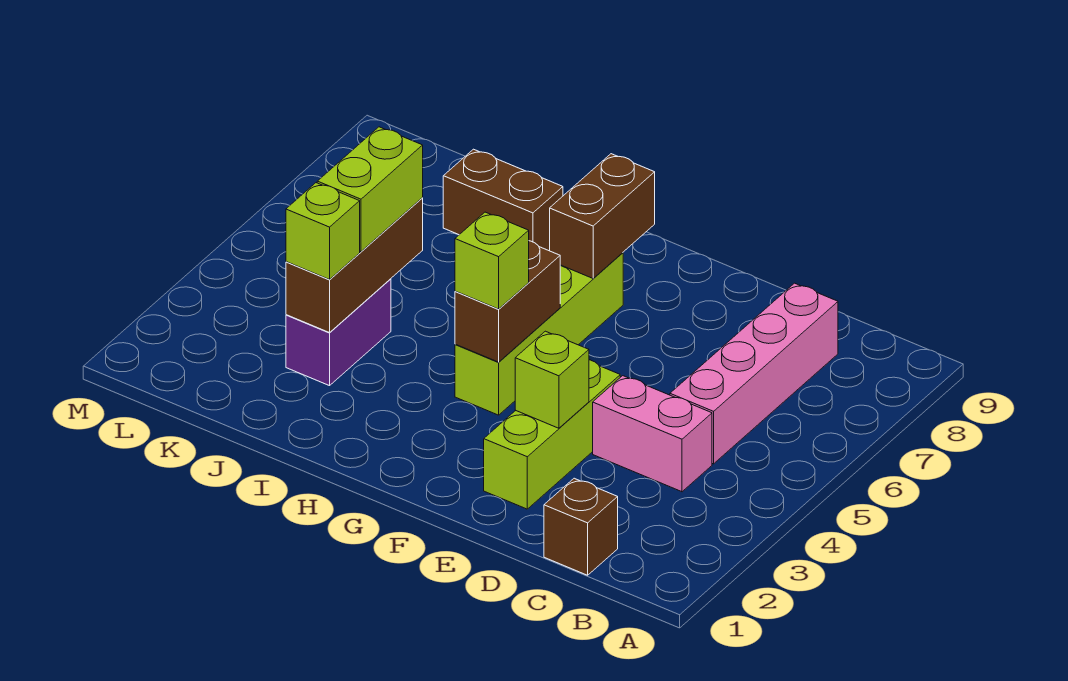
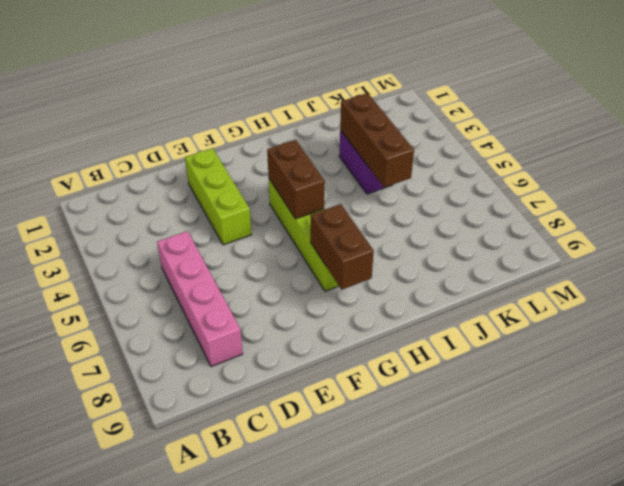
none -> brown 1x1 brick [544,478,618,575]
none -> pink 1x2 brick [593,376,712,492]
none -> brown 1x2 brick [443,149,563,251]

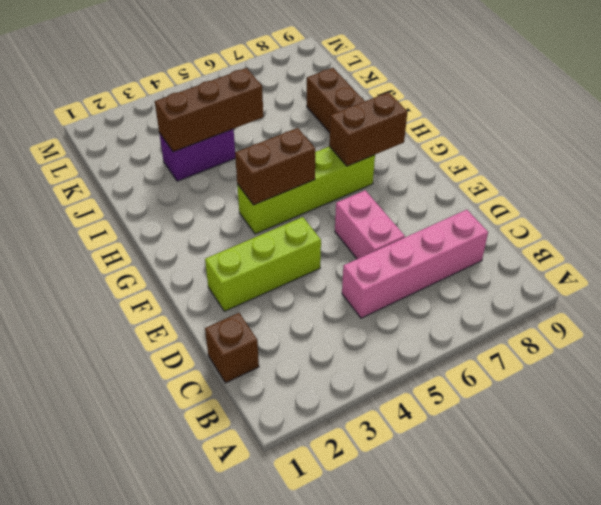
pink 1x2 brick [335,190,405,259] -> pink 1x2 brick moved to [593,376,712,492]
none -> lime 1x1 brick [515,331,589,428]
none -> lime 1x1 brick [455,212,529,309]
none -> lime 1x1 brick [286,183,360,280]

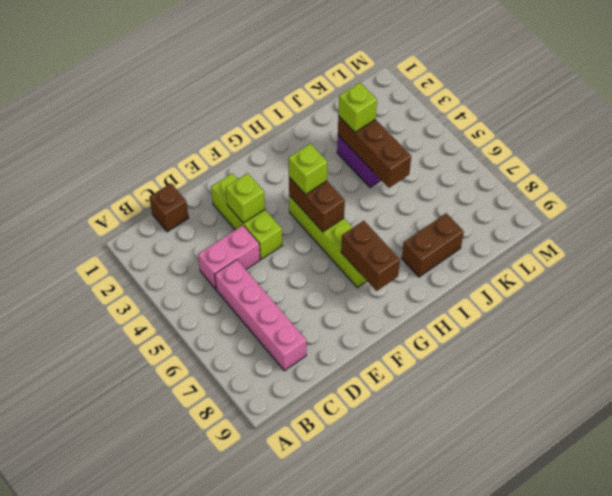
none -> lime 1x2 brick [317,127,423,252]

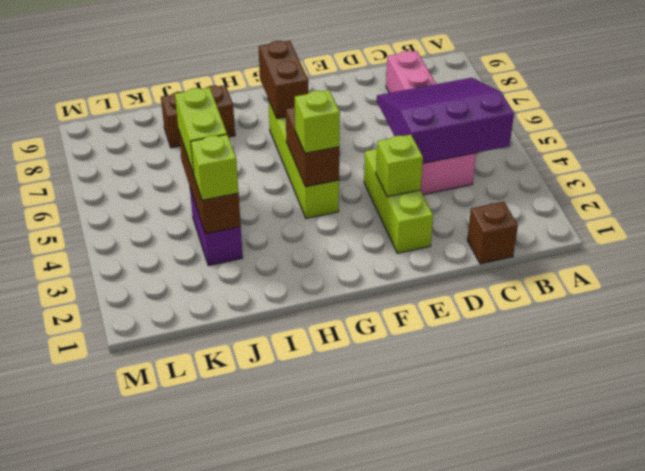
purple 3x3 slope [377,78,514,163] -> none

